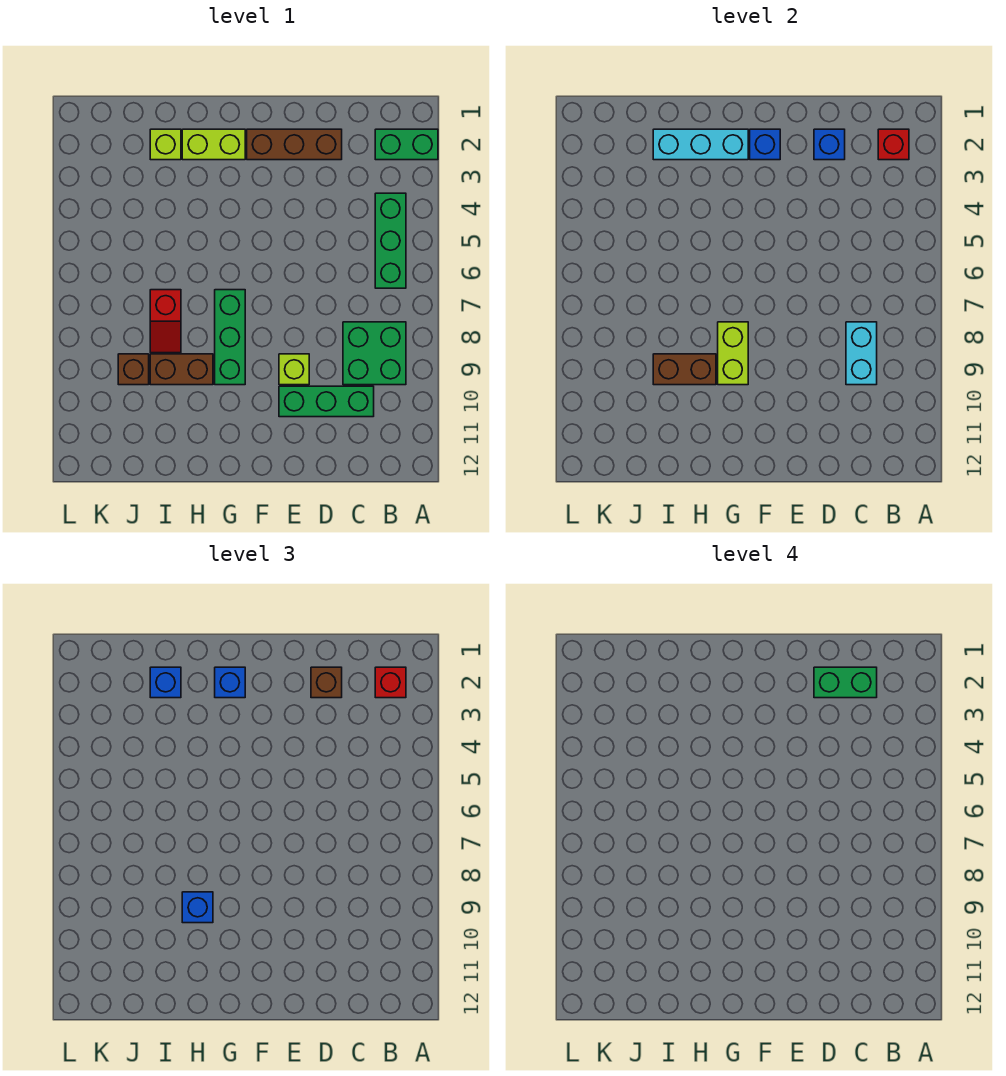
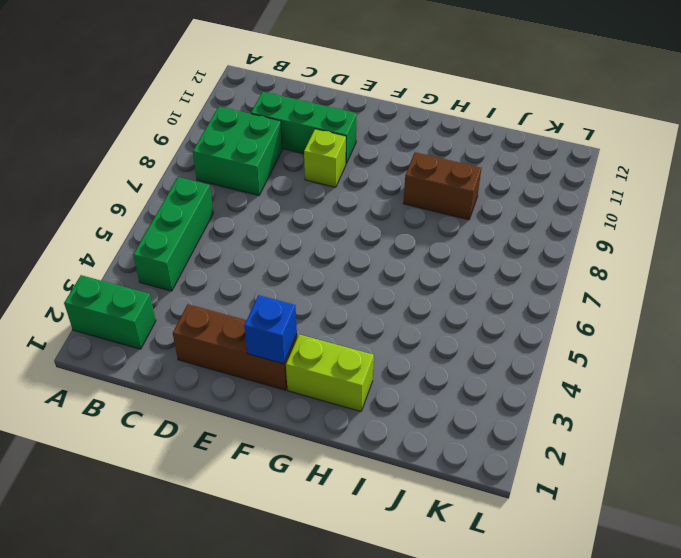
none -> green 1x3 brick [215,290,245,385]
none -> lime 1x1 brick [150,129,181,160]
none -> red 1x2 slope [150,290,181,353]

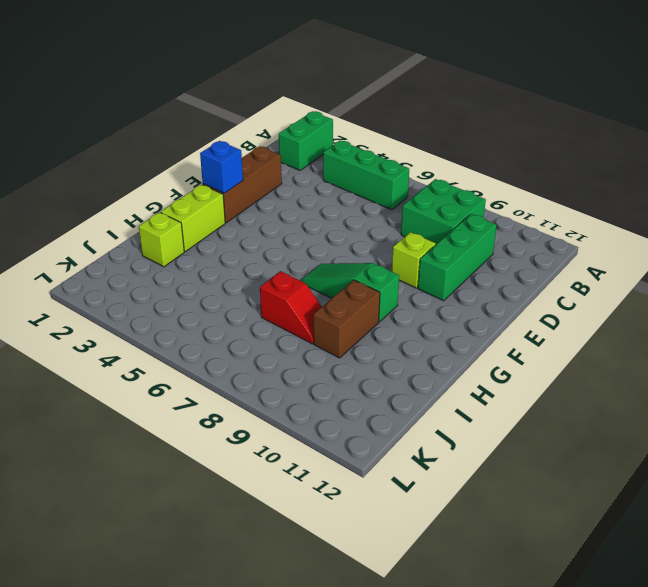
green 1x3 slope [302,263,399,322] -> green 1x3 brick [215,290,245,385]
none -> brown 1x1 brick [118,354,149,385]
none -> red 1x1 brick [878,129,909,160]
none -> cyan 1x2 brick [846,322,877,385]

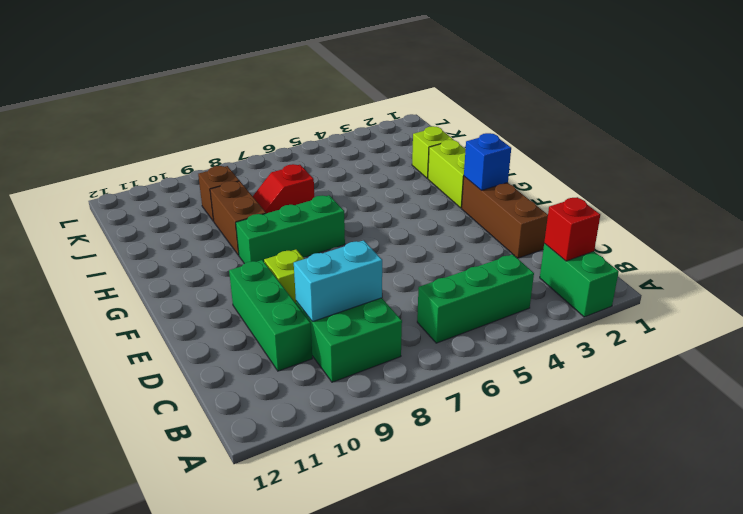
none -> blue 1x1 brick [814,129,845,160]
none -> cyan 1x3 brick [653,129,748,160]
none -> lime 1x2 brick [718,322,748,385]

